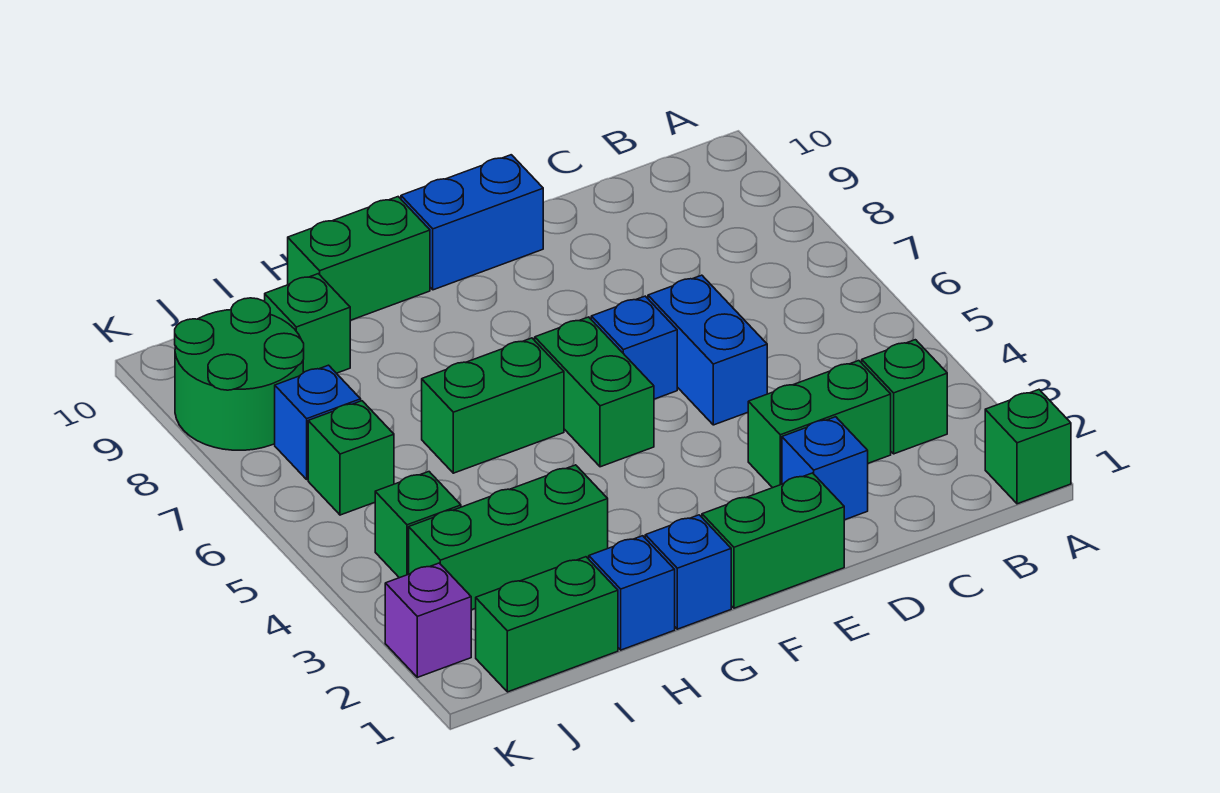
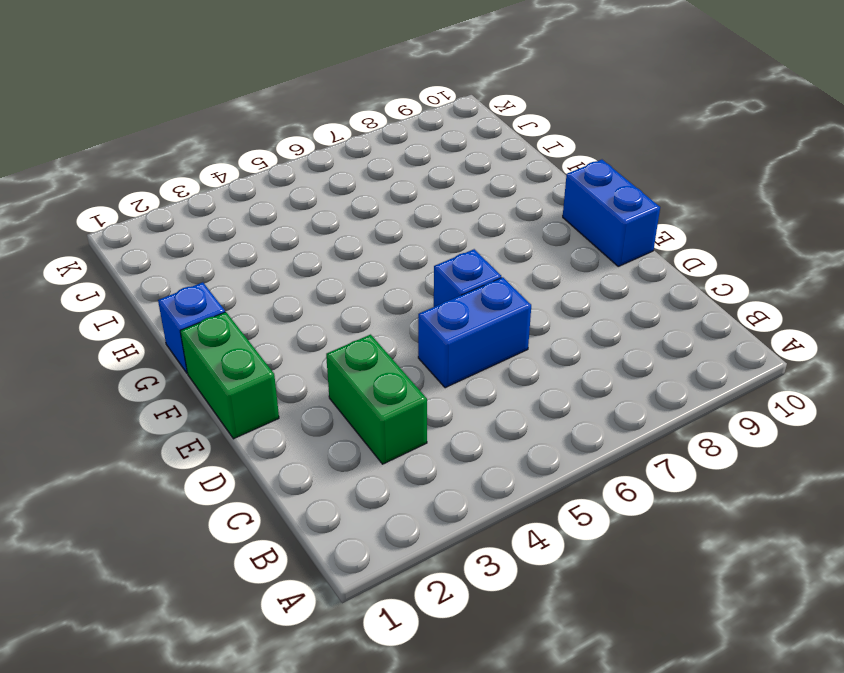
none -> green 1x1 brick [985,390,1071,504]
none -> green 1x1 brick [862,340,947,454]
none -> blue 1x1 brick [782,417,868,520]

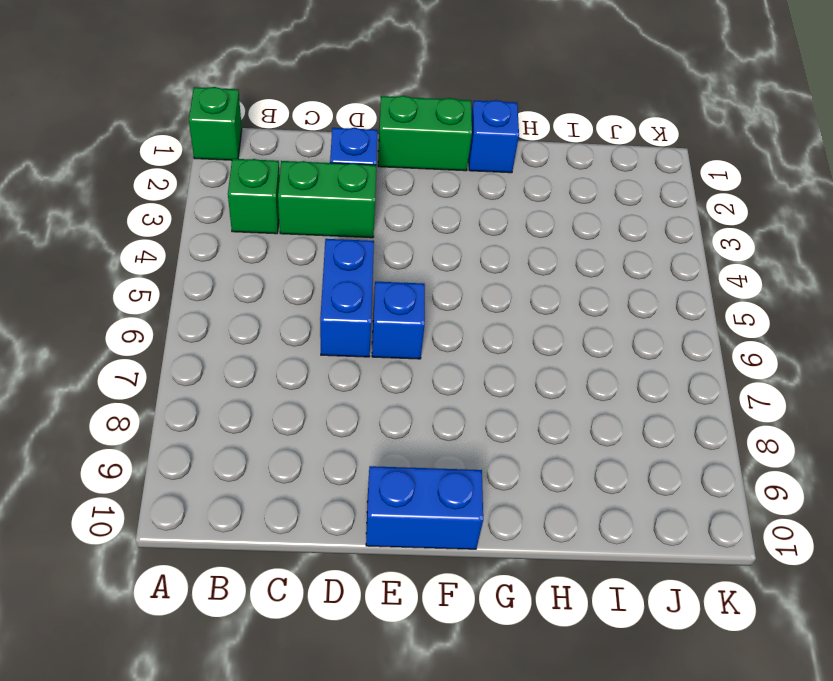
none -> green 1x2 brick [535,317,654,467]
none -> green 1x2 brick [422,338,564,473]
none -> green 1x2 brick [288,197,430,320]

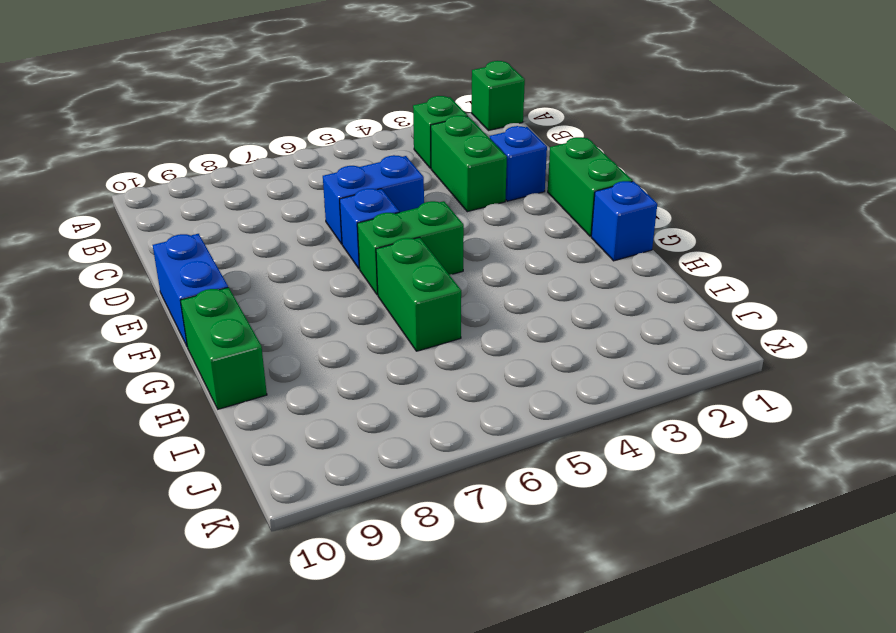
none -> blue 1x1 brick [589,536,675,650]
none -> green 1x3 brick [409,465,608,610]
none -> green 1x2 brick [476,557,618,692]

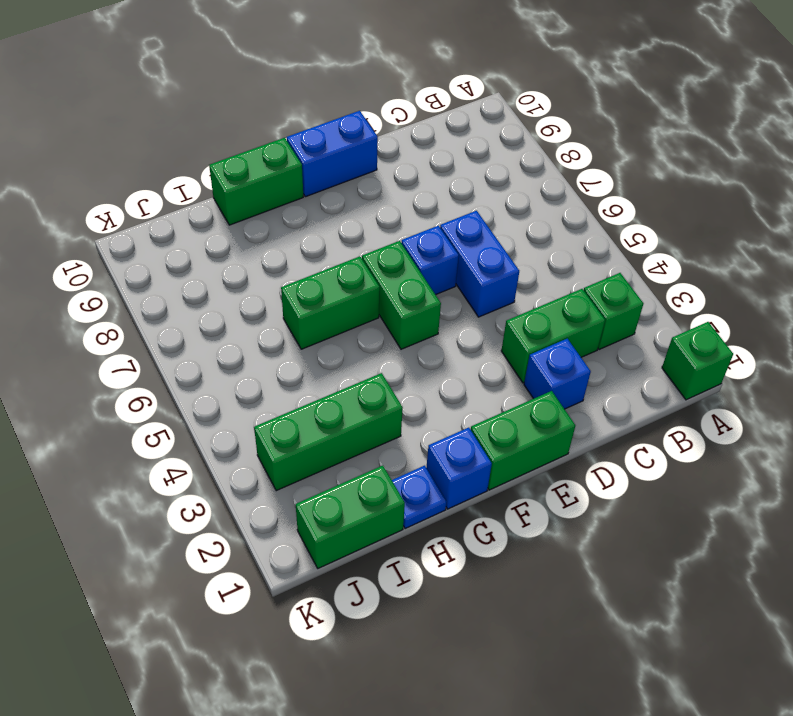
blue 1x1 plate [392,466,446,529] -> blue 1x1 brick [589,536,675,650]
none -> green 1x1 brick [265,274,350,373]
none -> green 1x1 brick [375,472,461,578]
none -> green 1x1 brick [308,401,394,515]

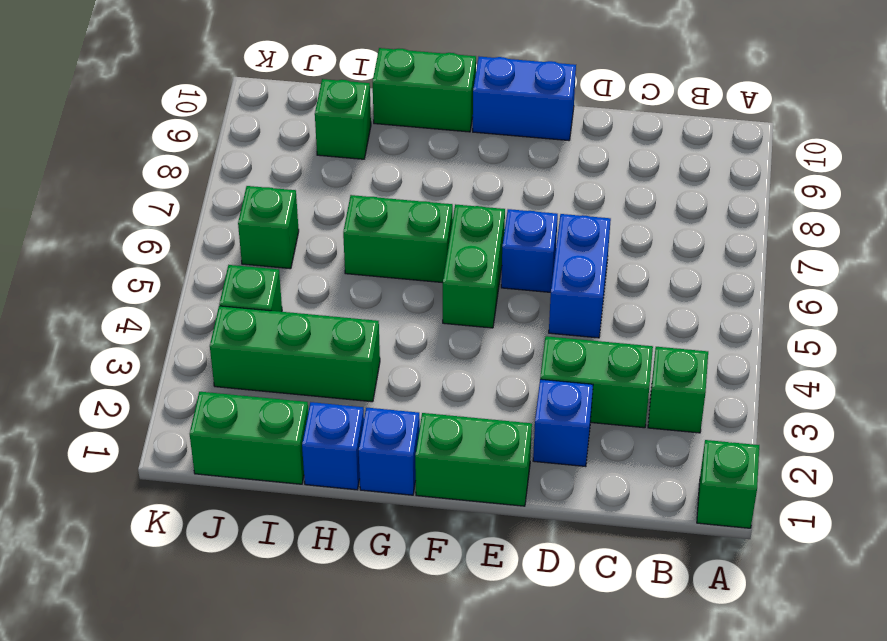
none -> blue 1x1 brick [275,365,361,480]
none -> green 2x2 round brick [175,298,304,450]
none -> purple 1x1 brick [385,563,471,677]

